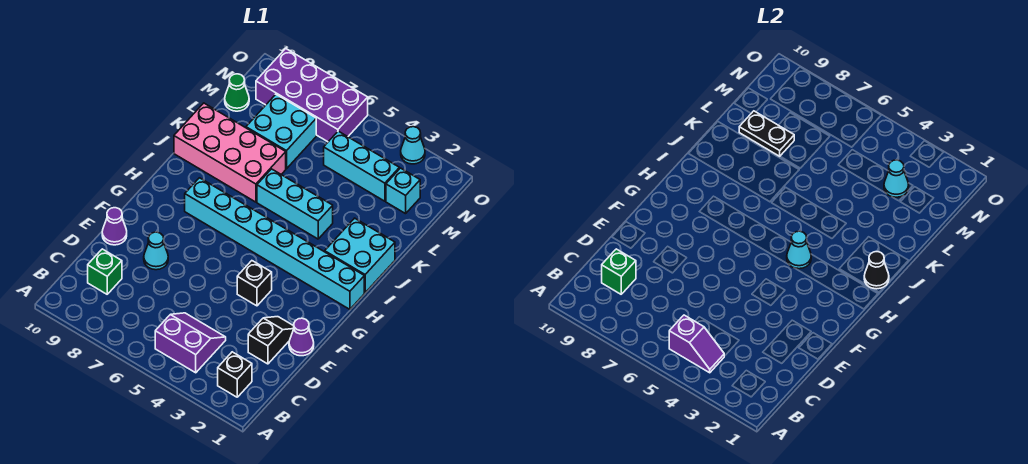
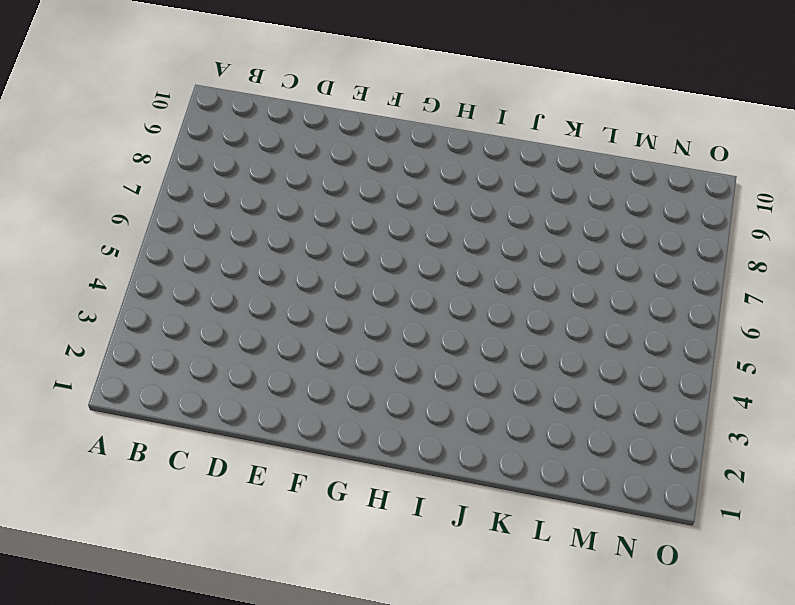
none -> black 1x1 brick [218,352,252,397]
none -> purple 2x2 slope [155,313,226,373]
none -> green 1x1 brick [88,249,122,294]

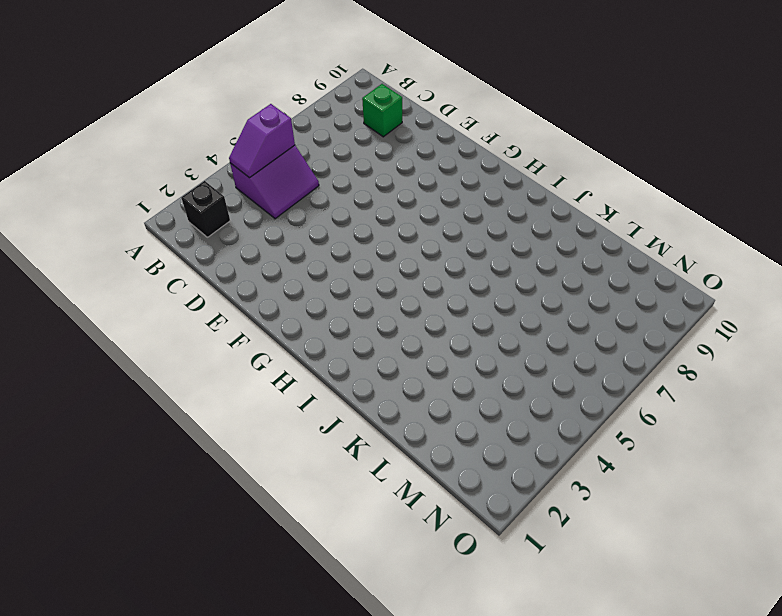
none -> black 1x2 slope [248,317,294,364]
none -> purple 1x1 cone [289,318,314,356]
none -> cyan 1x1 cone [144,232,168,270]

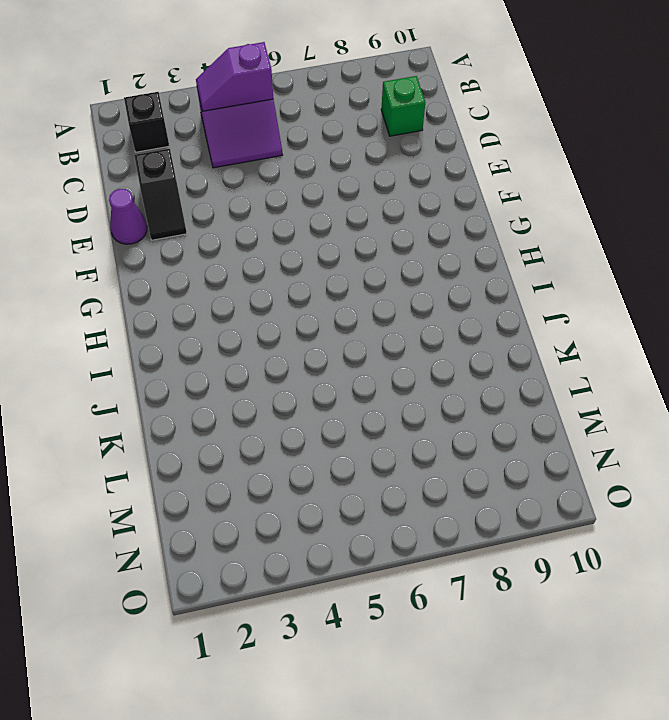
none -> cyan 1x1 cone [144,232,168,270]
none -> purple 1x1 cone [102,208,127,245]
none -> black 1x1 brick [237,261,272,306]

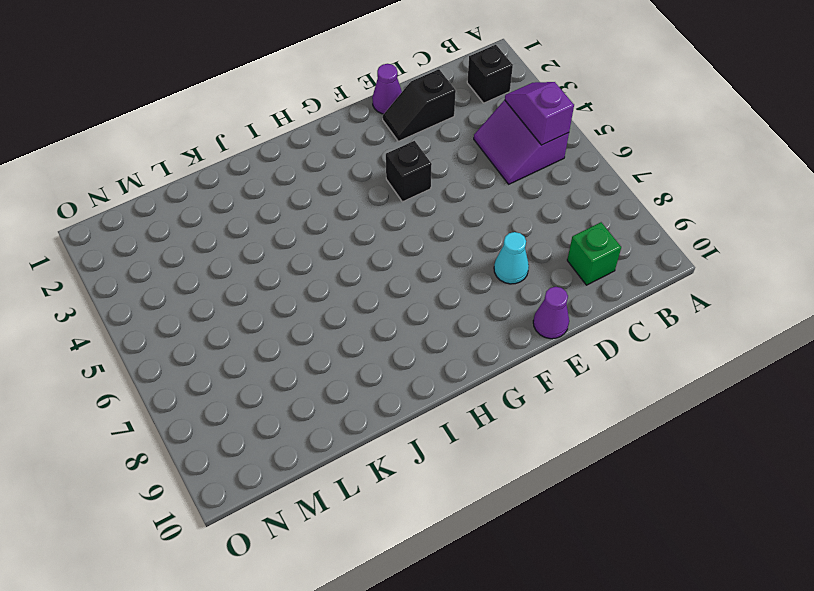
none -> cyan 1x8 brick [185,178,364,309]
none -> cyan 2x2 brick [325,218,395,293]
none -> cyan 1x3 brick [257,169,333,239]

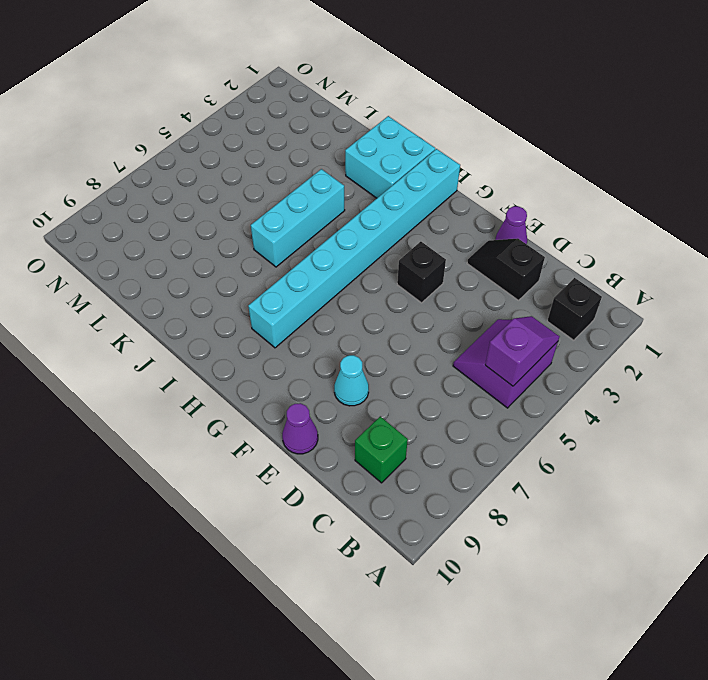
none -> pink 2x4 brick [174,103,286,202]
none -> cyan 2x2 brick [246,94,316,169]
none -> cyan 1x1 brick [386,168,420,214]

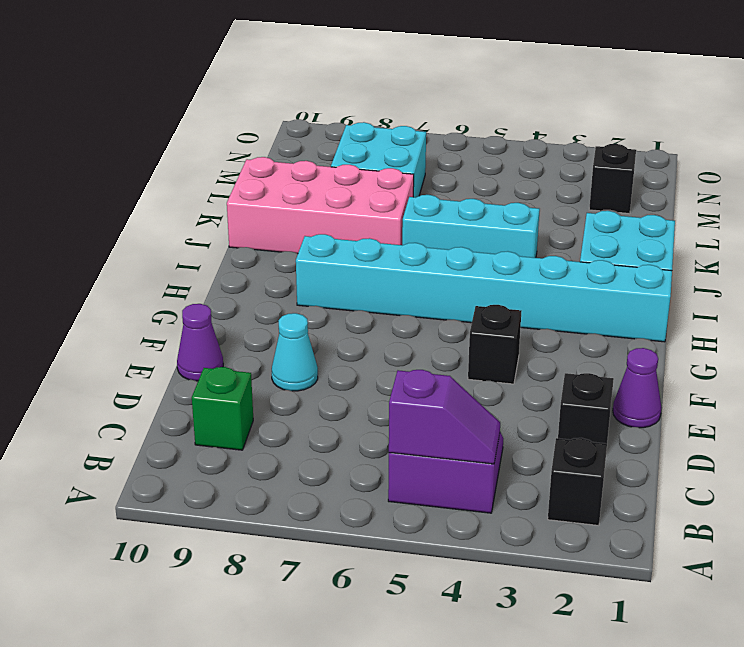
black 1x1 brick [589,144,636,214] -> cyan 1x1 brick [386,168,420,214]
none -> cyan 1x3 brick [324,131,399,201]
none -> green 1x1 cone [225,74,249,111]
none -> purple 2x4 brick [256,49,368,142]

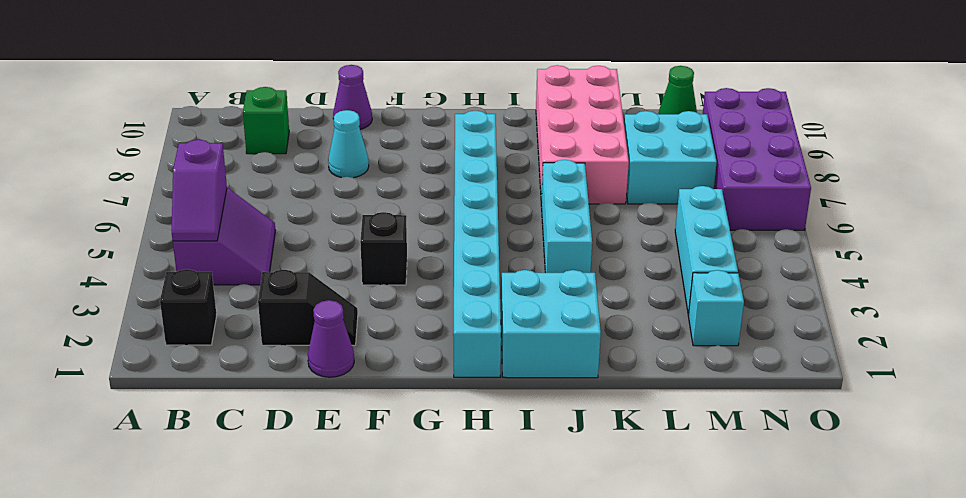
none -> cyan 1x1 cone [401,127,425,164]
none -> green 1x1 brick [602,249,636,294]
none -> cyan 1x1 cone [787,231,811,269]

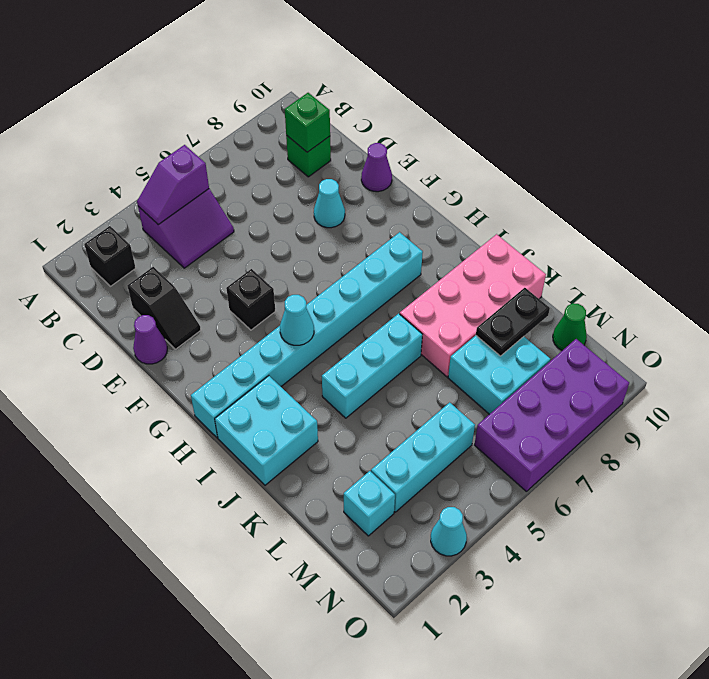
none -> black 1x1 cone [864,252,889,289]
none -> cyan 1x1 cone [884,160,909,197]

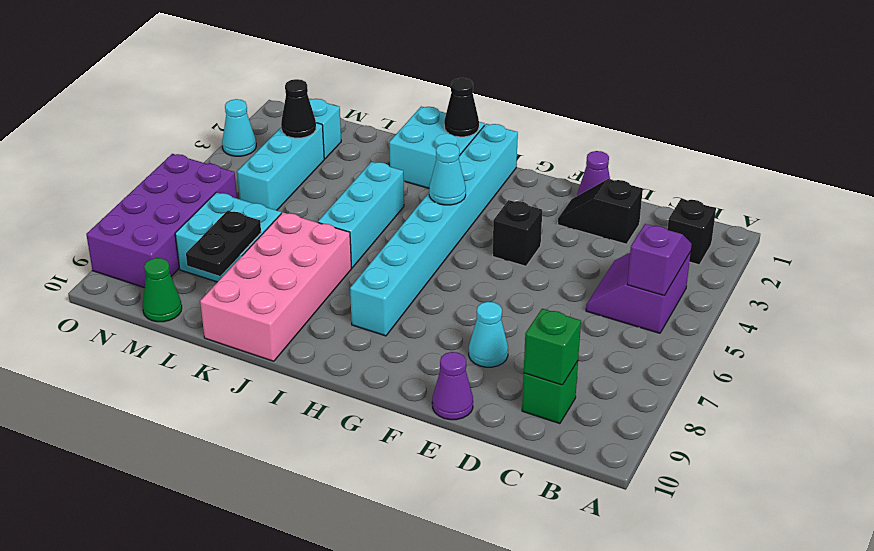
black 1x1 cone [281,79,316,138] -> cyan 1x1 cone [884,160,909,197]

